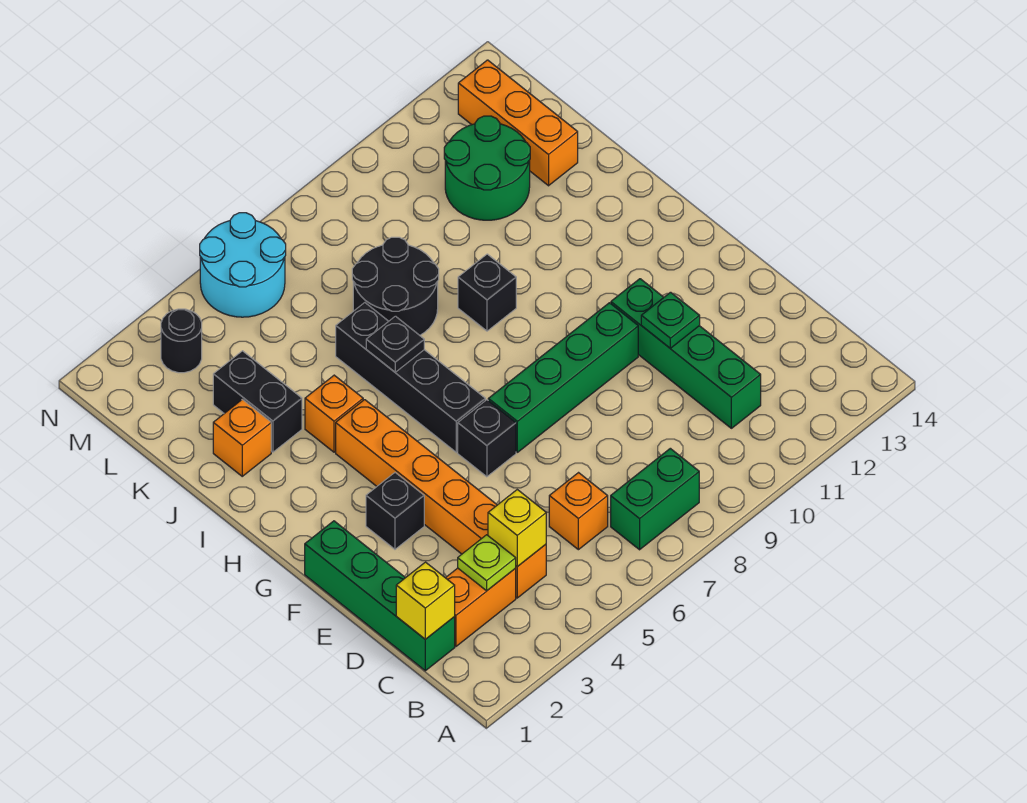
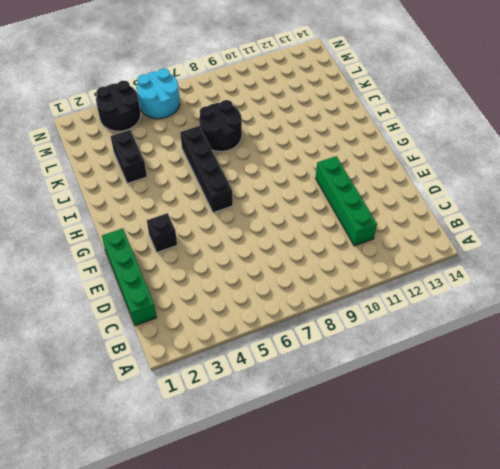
black 2x2 round brick [96,81,141,131] -> black 1x1 round brick [161,309,202,373]
none -> green 1x2 brick [611,448,699,550]
none -> orange 1x2 brick [446,568,516,646]
none -> orange 1x6 brick [336,400,546,598]

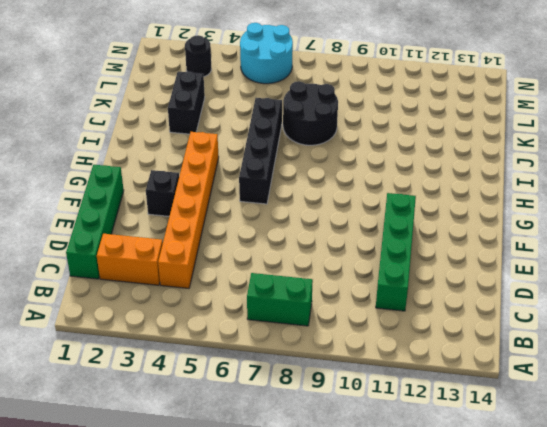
none -> orange 1x1 brick [549,473,608,550]
none -> black 1x1 brick [458,400,516,477]
none -> green 1x4 brick [488,303,638,452]

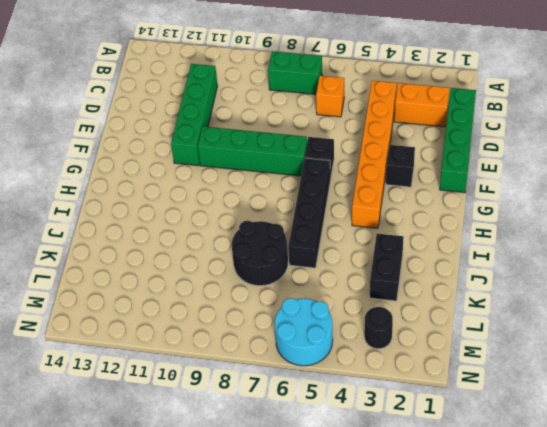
none -> orange 1x1 brick [305,375,363,452]
none -> black 1x1 brick [458,254,516,331]
none -> orange 1x1 brick [213,399,271,476]

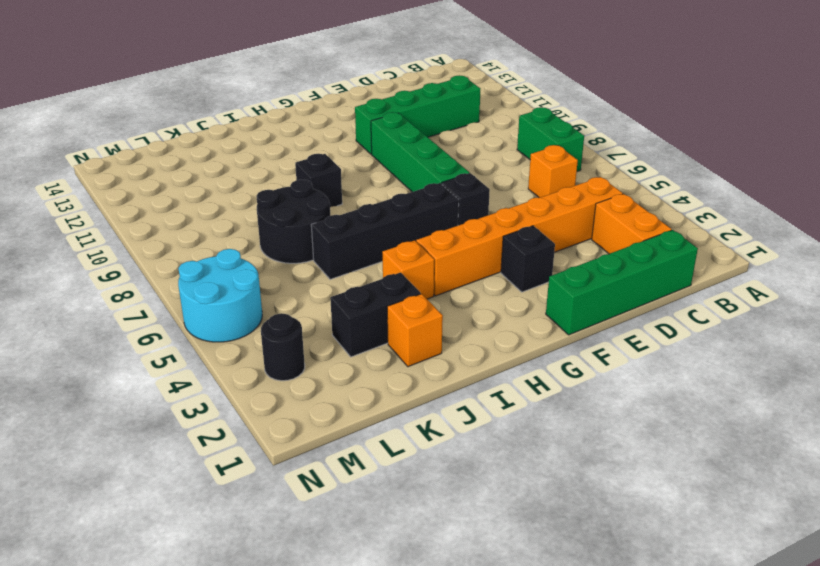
none -> green 2x2 round brick [444,116,530,220]
none -> orange 1x3 brick [458,60,578,186]
none -> yellow 1x1 brick [396,562,455,639]

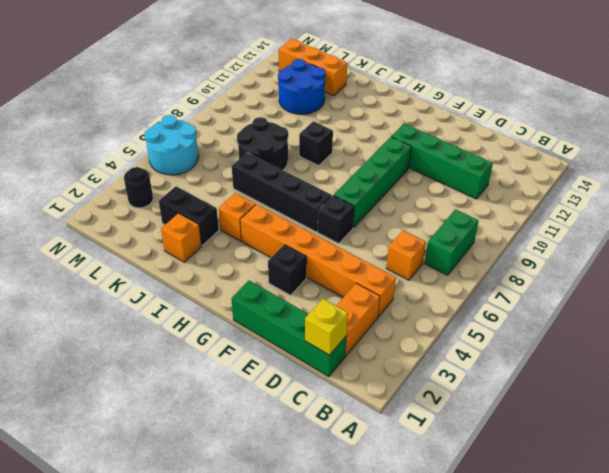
blue 2x2 round brick [278,59,326,114] -> green 2x2 round brick [444,116,530,220]
none -> lime 1x1 plate [458,535,516,591]
none -> yellow 1x1 brick [488,490,546,567]
none -> green 1x1 plate [641,292,700,348]

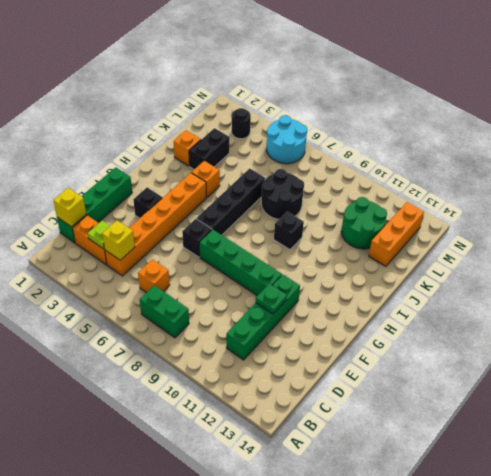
none -> black 1x1 plate [366,316,424,372]

